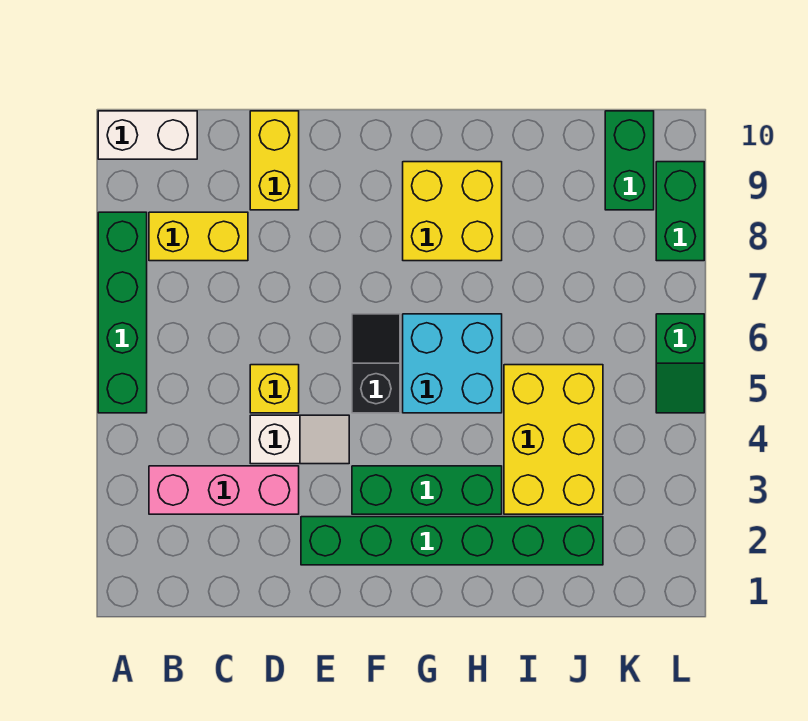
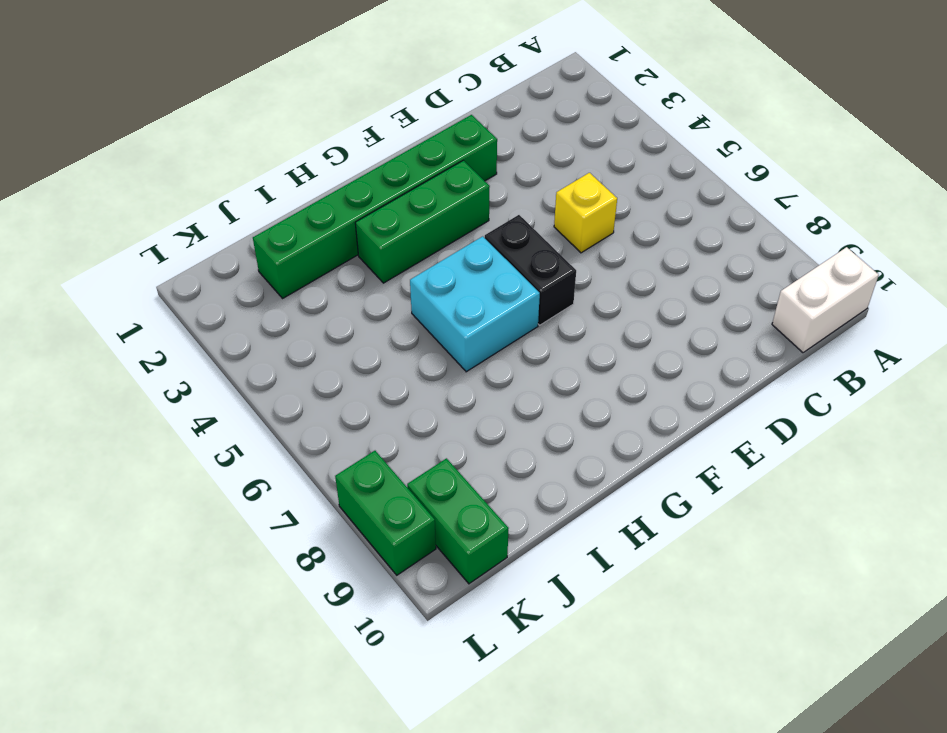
black 1x2 brick [485,215,576,325] -> black 1x2 slope [352,314,400,413]
none -> green 1x4 brick [98,212,147,413]
none -> pink 1x3 brick [149,466,299,514]
none -> yellow 1x2 brick [149,212,248,261]

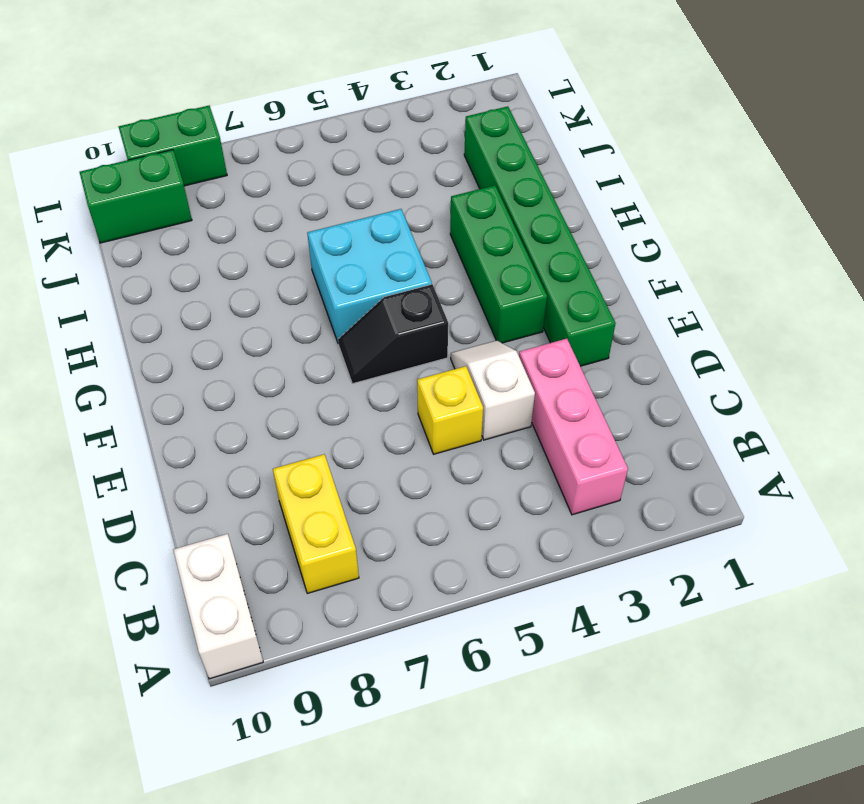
none -> green 1x4 brick [98,212,147,413]
none -> yellow 1x2 brick [250,111,299,210]
none -> yellow 2x2 brick [403,162,502,261]

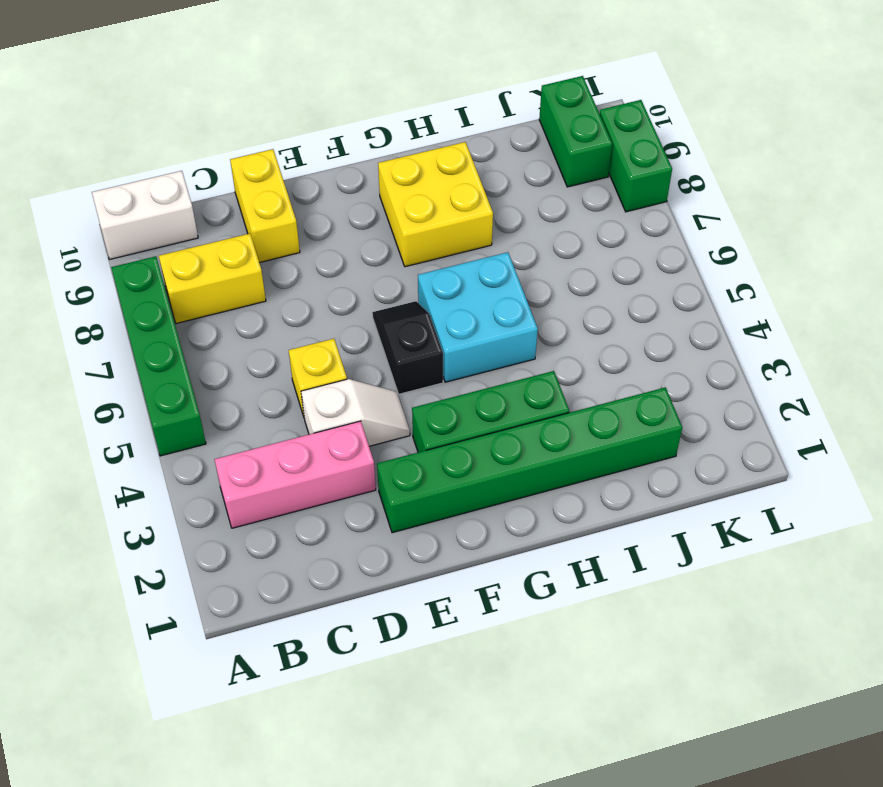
none -> yellow 2x3 brick [504,365,603,514]
none -> green 1x2 slope [656,314,704,413]

